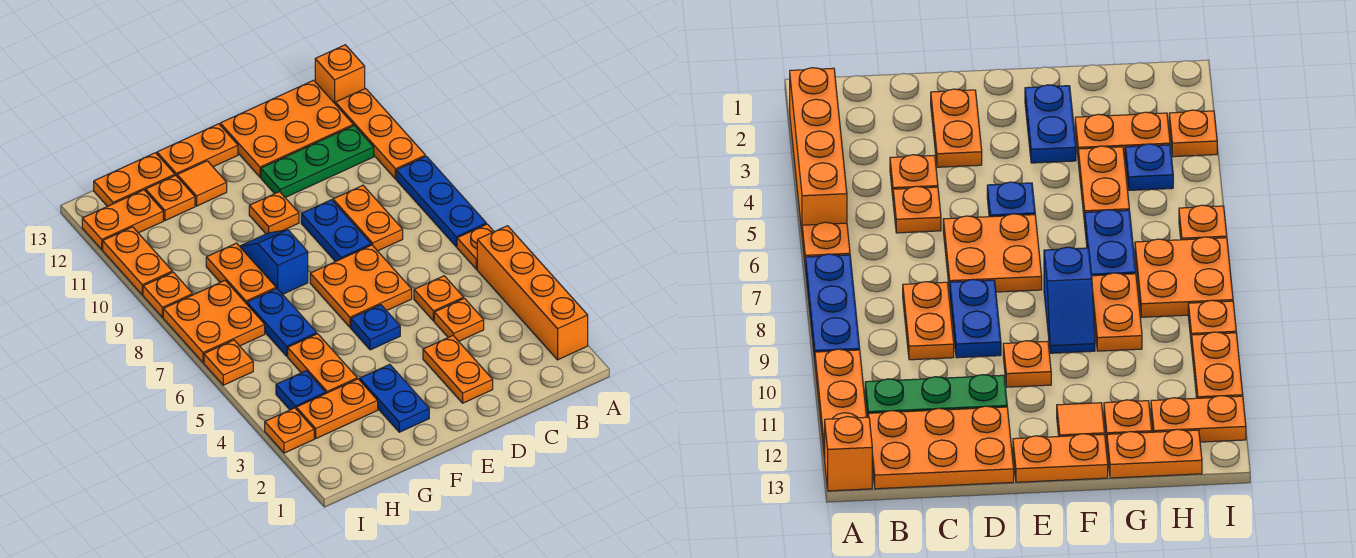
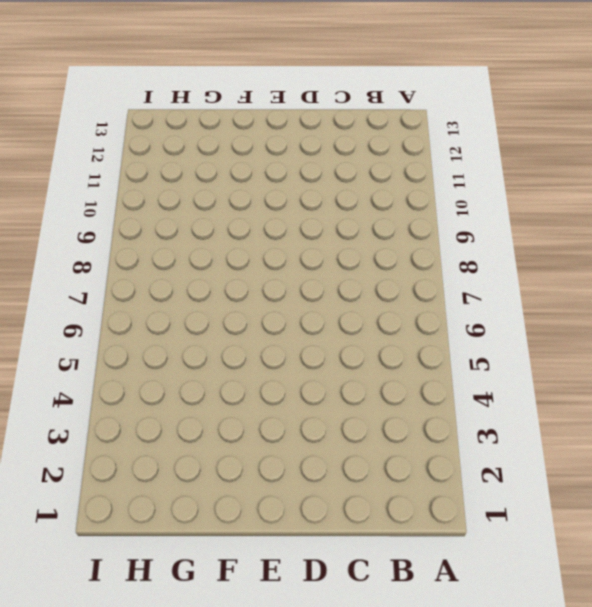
none -> orange 1x4 brick [477,226,588,360]
none -> orange 1x1 plate [457,224,494,269]
none -> blue 1x3 plate [396,156,486,247]
none -> orange 1x3 plate [336,89,425,179]

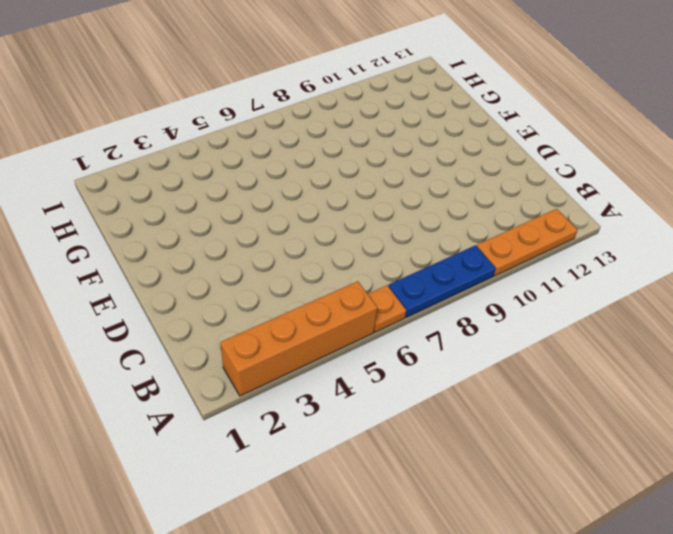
none -> orange 1x1 brick [315,45,365,104]
none -> green 1x3 plate [261,126,374,197]
none -> orange 2x3 plate [220,80,353,177]
none -> orange 1x1 plate [434,298,484,341]

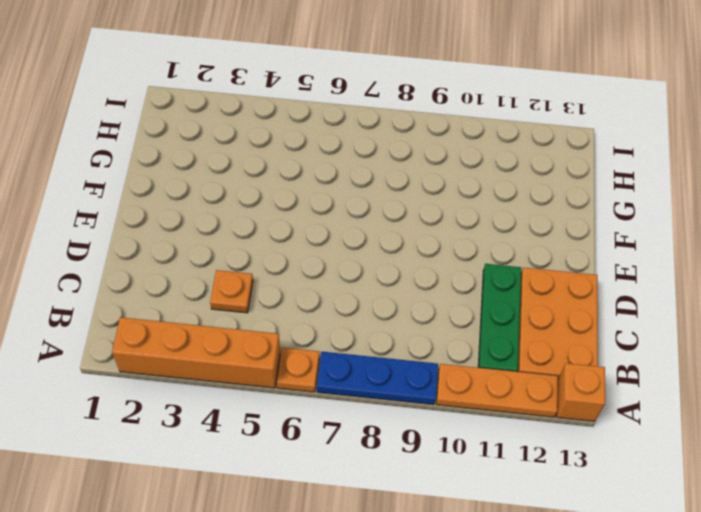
none -> orange 1x1 plate [414,276,464,321]
none -> orange 1x2 plate [333,185,403,251]
none -> orange 1x2 plate [423,336,493,403]
none -> orange 2x2 plate [310,245,412,327]

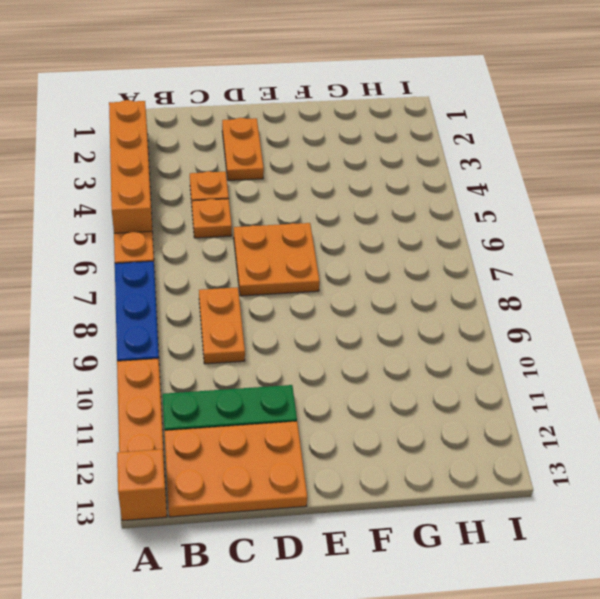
none -> blue 1x2 plate [301,200,371,262]
none -> blue 1x1 plate [351,305,400,350]
none -> orange 1x1 plate [249,192,299,234]
none -> orange 1x2 plate [157,124,238,176]

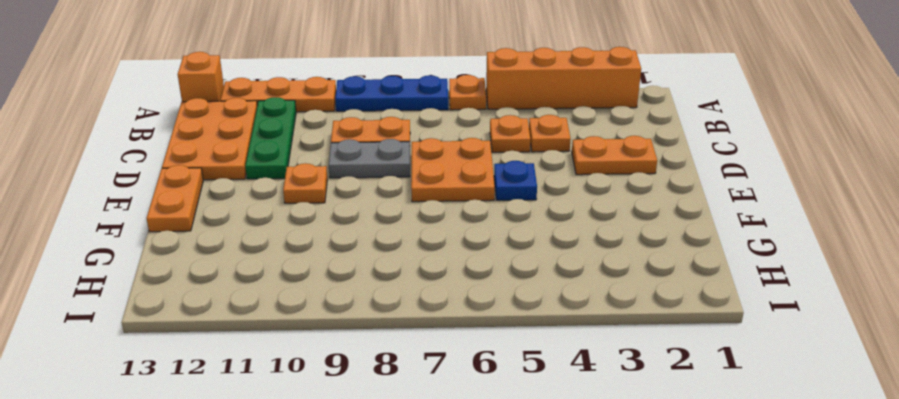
grey 1x2 plate [329,139,410,178] -> blue 1x2 plate [301,200,371,262]
none -> blue 1x2 plate [360,364,429,432]
none -> blue 1x2 slope [240,230,308,294]
none -> orange 1x1 tile [177,161,227,206]
none -> orange 1x2 plate [296,379,378,438]

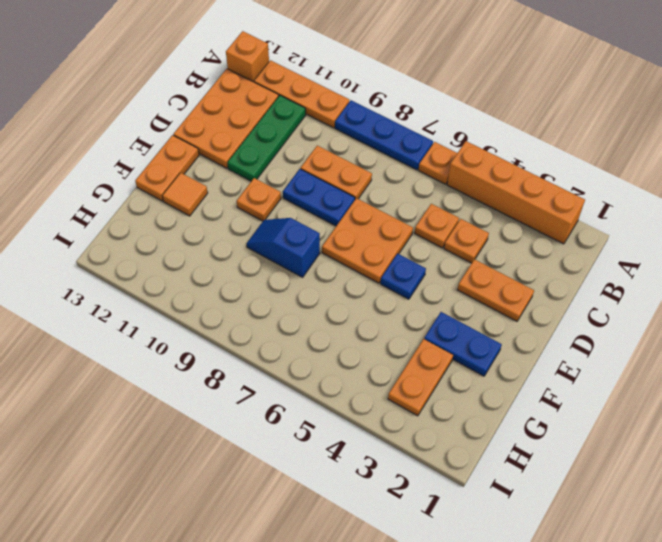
none -> orange 1x2 plate [288,334,357,393]
none -> blue 1x2 plate [247,289,317,356]
none -> orange 1x2 plate [206,243,276,304]
none -> orange 1x1 plate [146,175,195,221]

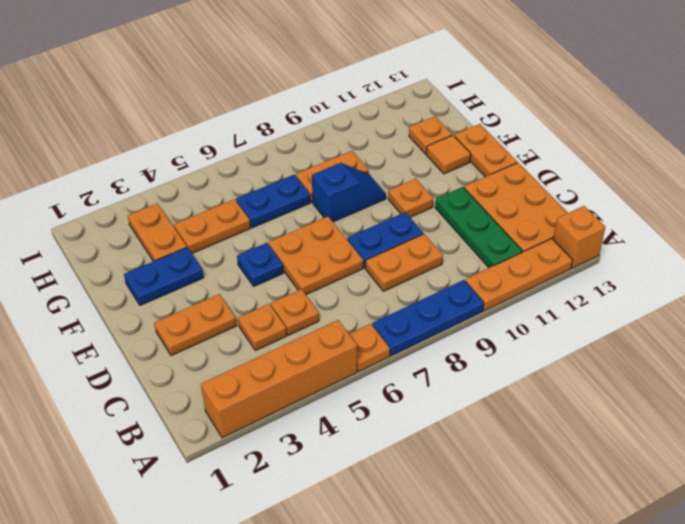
none -> orange 1x2 plate [94,153,175,206]
none -> blue 1x1 plate [276,371,326,410]
none -> orange 2x2 plate [163,281,265,363]
none -> orange 1x2 plate [82,190,163,249]

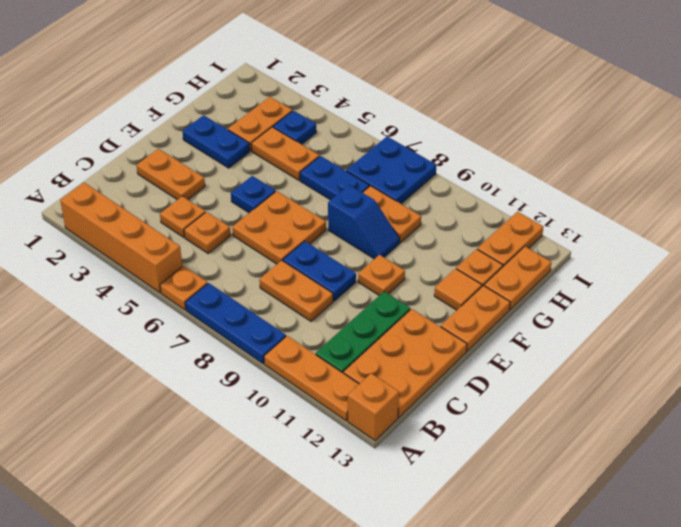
blue 2x2 plate [346,136,436,204] -> orange 2x2 plate [163,281,265,363]
none -> orange 1x1 plate [265,408,314,453]
none -> orange 1x1 plate [204,340,253,385]
none -> orange 1x1 plate [143,272,193,317]
none -> orange 1x2 plate [103,227,172,295]

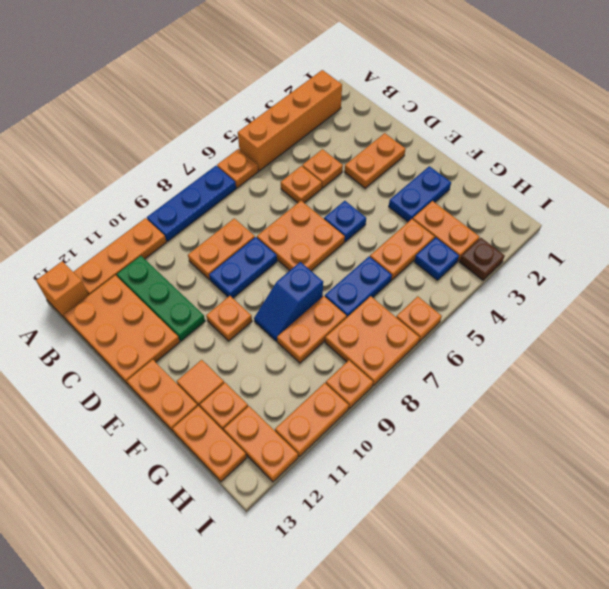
brown 1x1 plate [460,238,505,280] -> orange 1x1 plate [265,408,314,453]

